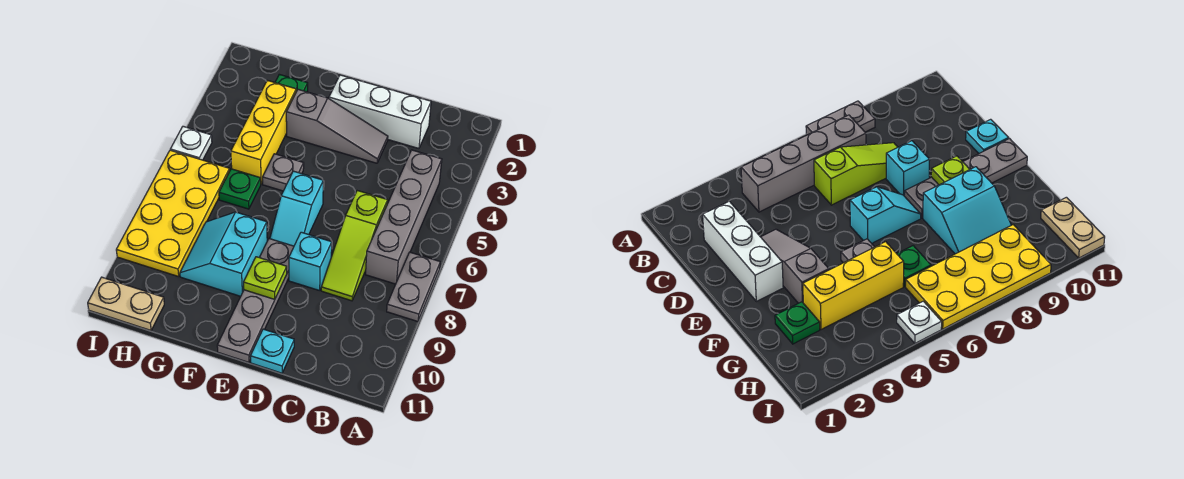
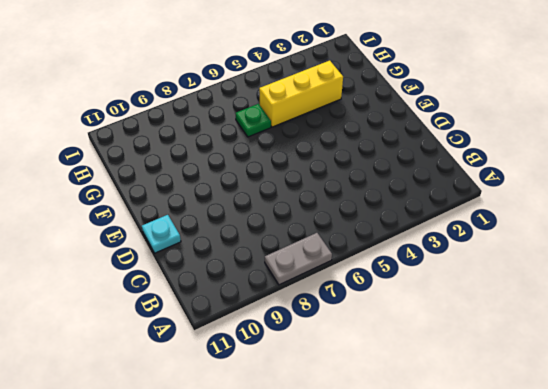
none -> grey 1x4 brick [366,150,442,284]
none -> white 1x3 brick [329,75,431,148]
none -> lime 1x3 slope [321,191,388,301]

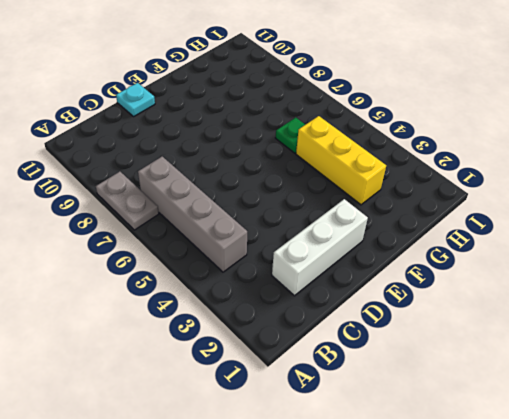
none -> lime 1x3 slope [321,191,388,301]
none -> grey 1x3 slope [286,89,388,163]
none -> cyan 1x1 brick [289,232,332,291]

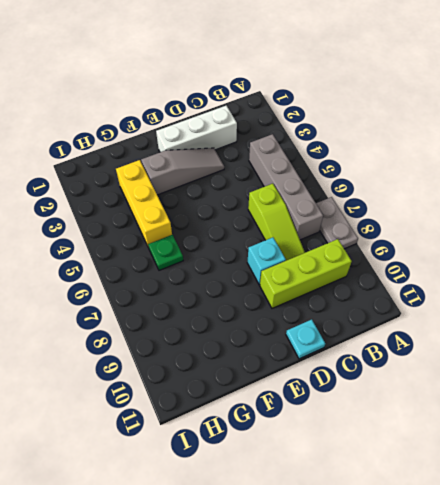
lime 1x3 brick [260,239,352,308] -> none
none -> cyan 1x2 slope [270,171,323,246]
none -> grey 1x4 plate [217,239,294,362]
none -> grey 1x1 plate [263,154,304,191]

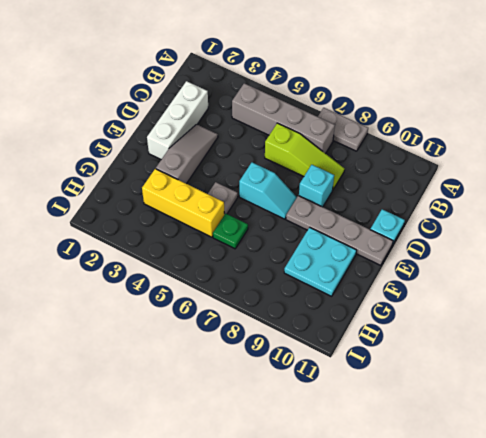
cyan 2x2 plate [284,227,357,296] -> cyan 2x2 slope [180,212,267,296]
none -> green 1x1 plate [275,74,308,92]
none -> yellow 2x4 plate [116,150,230,277]
none -> tan 1x2 plate [88,277,164,330]

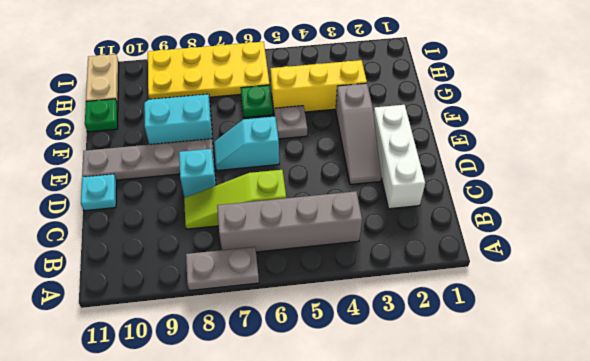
green 1x1 plate [85,99,118,132] -> green 1x1 plate moved to [275,74,308,92]
none -> white 1x1 plate [170,126,212,160]
none -> lime 1x1 plate [244,257,287,299]

